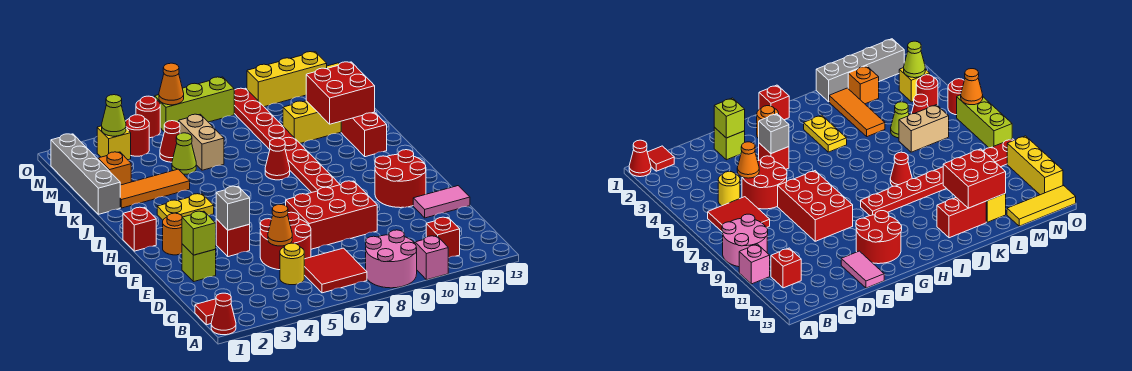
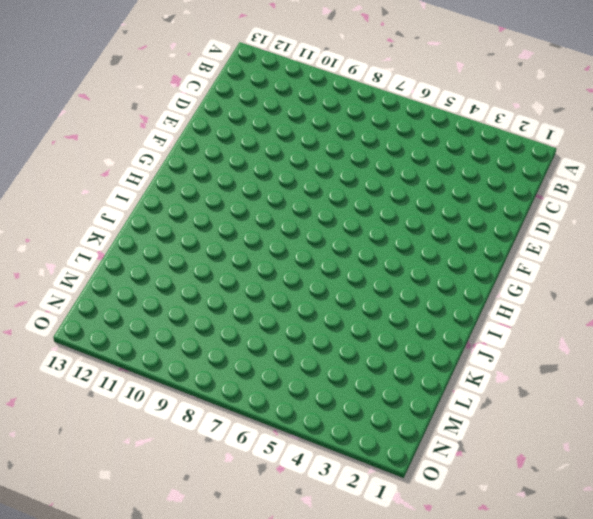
none -> red 1x1 cone [211,293,236,335]
none -> pink 2x2 round brick [366,230,417,288]
none -> pink 1x1 brick [415,236,448,280]
none -> red 1x1 tile [195,299,216,325]

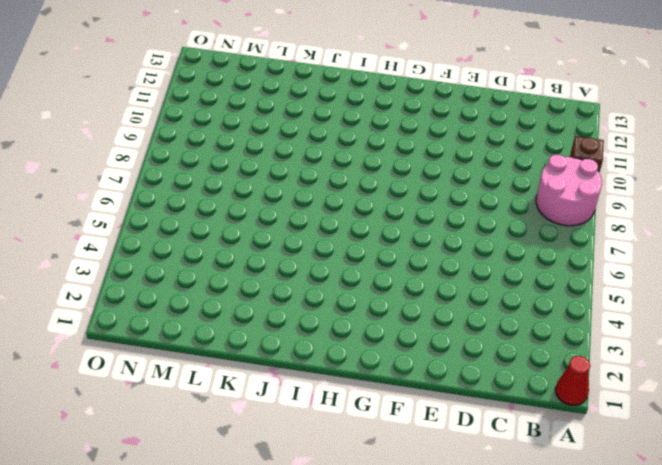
brown 1x1 brick [570,136,604,173] -> pink 1x1 brick [415,236,448,280]
none -> red 1x1 tile [195,299,216,325]
none -> red 2x2 tile [304,248,367,293]
none -> red 1x1 brick [426,217,460,258]
none -> yellow 1x1 round brick [280,243,304,285]

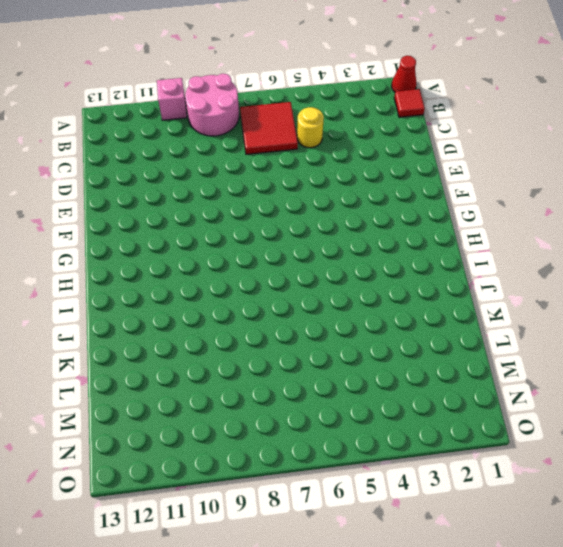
none -> red 1x1 brick [426,217,460,258]
none -> red 2x2 round brick [260,212,311,270]
none -> lime 1x1 brick [182,244,216,282]
none -> red 2x3 brick [286,181,377,249]

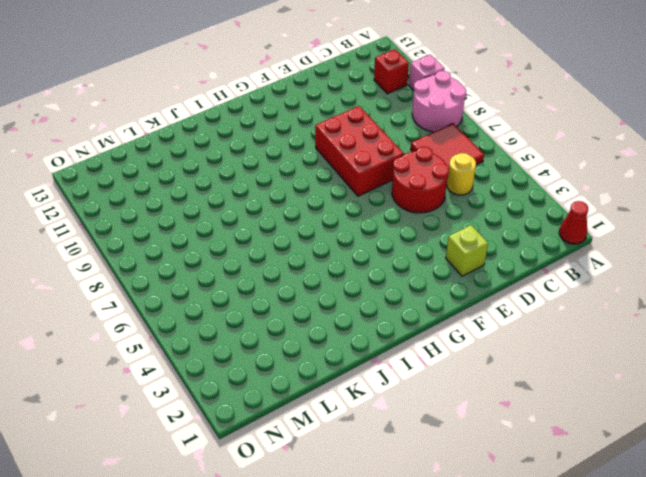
none -> red 1x1 tile [195,299,216,325]
none -> pink 1x2 tile [413,186,470,218]
none -> red 1x1 brick [216,219,250,257]
none -> red 2x2 round brick [375,150,426,208]

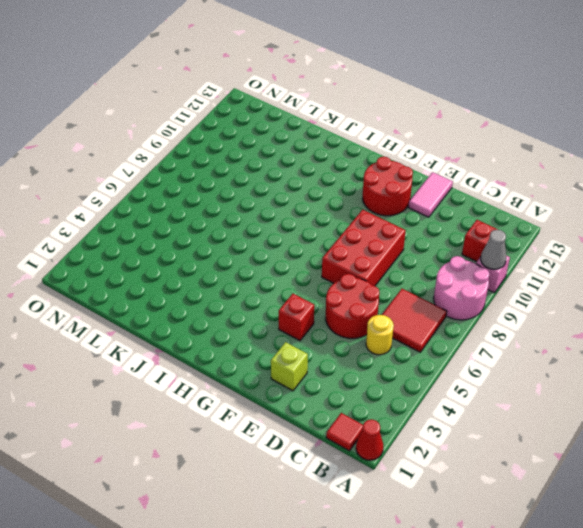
grey 1x1 cone [481,230,506,269] -> none
none -> orange 1x1 round brick [163,213,182,255]
none -> red 1x1 brick [123,207,156,251]
none -> red 1x8 plate [234,88,340,192]
none -> yellow 1x2 plate [157,194,214,220]

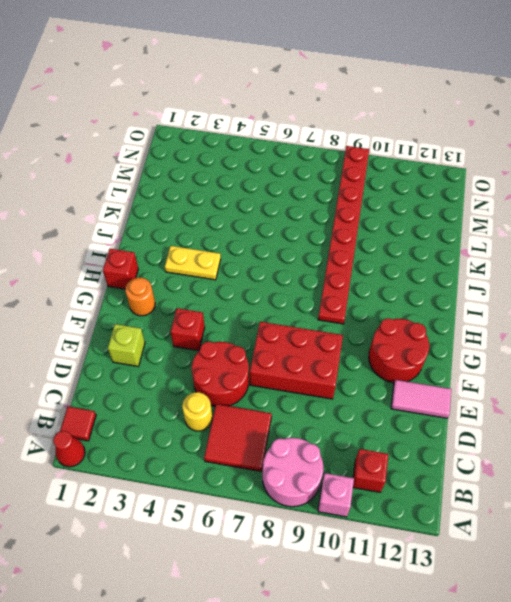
none -> red 1x1 cone [265,138,290,180]
none -> red 1x2 brick [341,112,387,157]
none -> grey 1x4 brick [51,134,120,214]
none -> orange 1x3 tile [120,169,190,208]

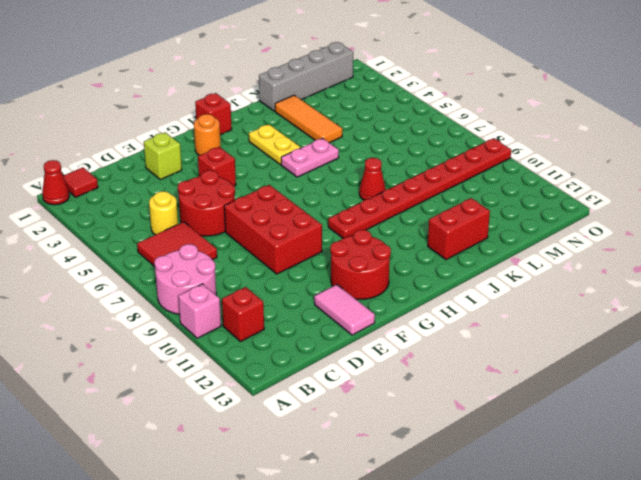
pink 1x2 plate [281,138,339,177] -> none
none -> orange 1x1 brick [98,152,131,185]
none -> lime 1x1 cone [172,133,196,174]
none -> tan 1x2 brick [179,114,224,170]
none -> yellow 1x3 brick [283,101,341,143]

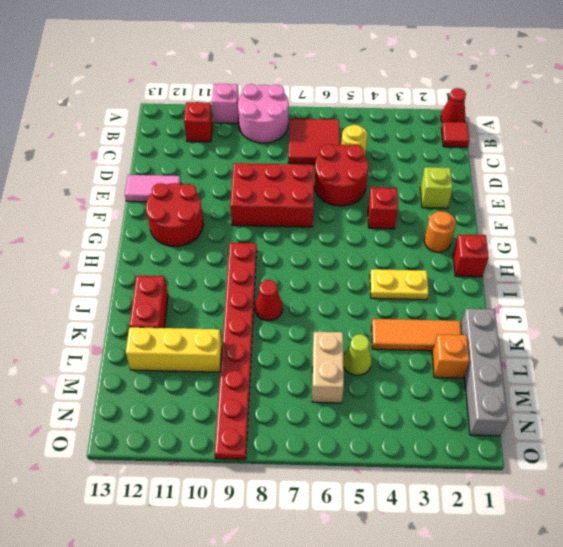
none -> red 1x1 cone [160,121,180,162]
none -> yellow 1x3 tile [1007,186,1076,226]
none -> yellow 1x1 brick [97,126,131,160]
none -> red 1x1 round brick [125,115,149,156]

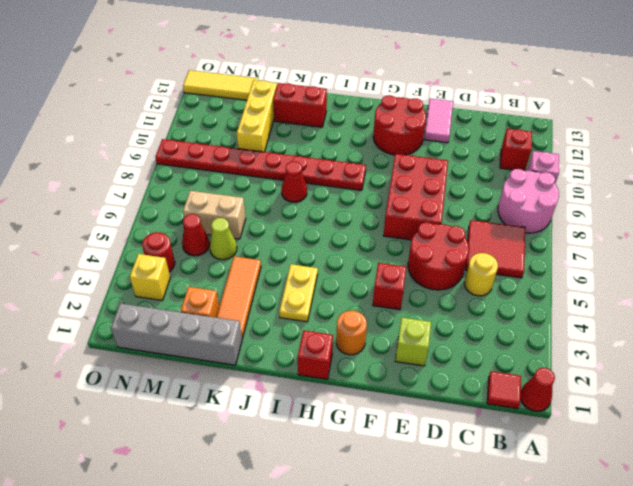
none -> red 1x1 round brick [136,96,160,138]
none -> lime 1x3 brick [155,77,234,132]
none -> yellow 1x3 brick [247,52,327,107]
none -> orange 1x1 cone [268,205,292,246]

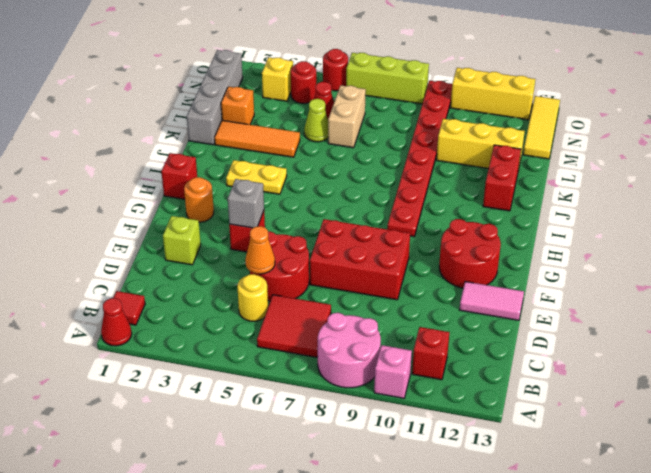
none -> red 1x1 cone [265,138,290,180]
none -> lime 1x1 brick [182,211,216,255]
none -> red 2x2 brick [306,62,375,124]
none -> lime 1x1 cone [102,95,126,136]

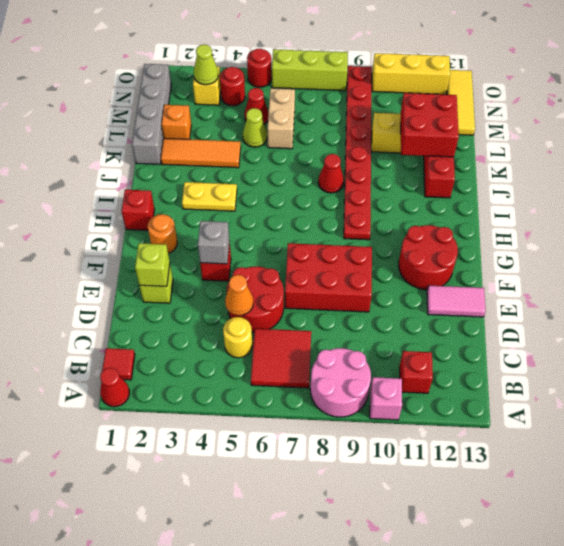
none -> orange 1x1 cone [159,63,184,105]

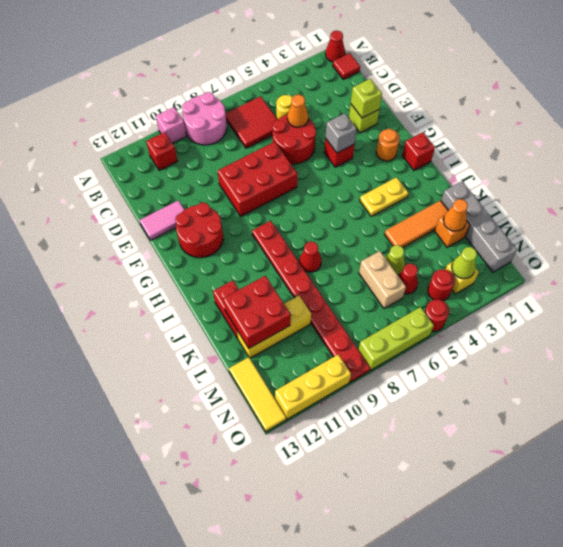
orange 1x1 cone [443,199,468,231] -> orange 1x1 cone moved to [159,63,184,105]

